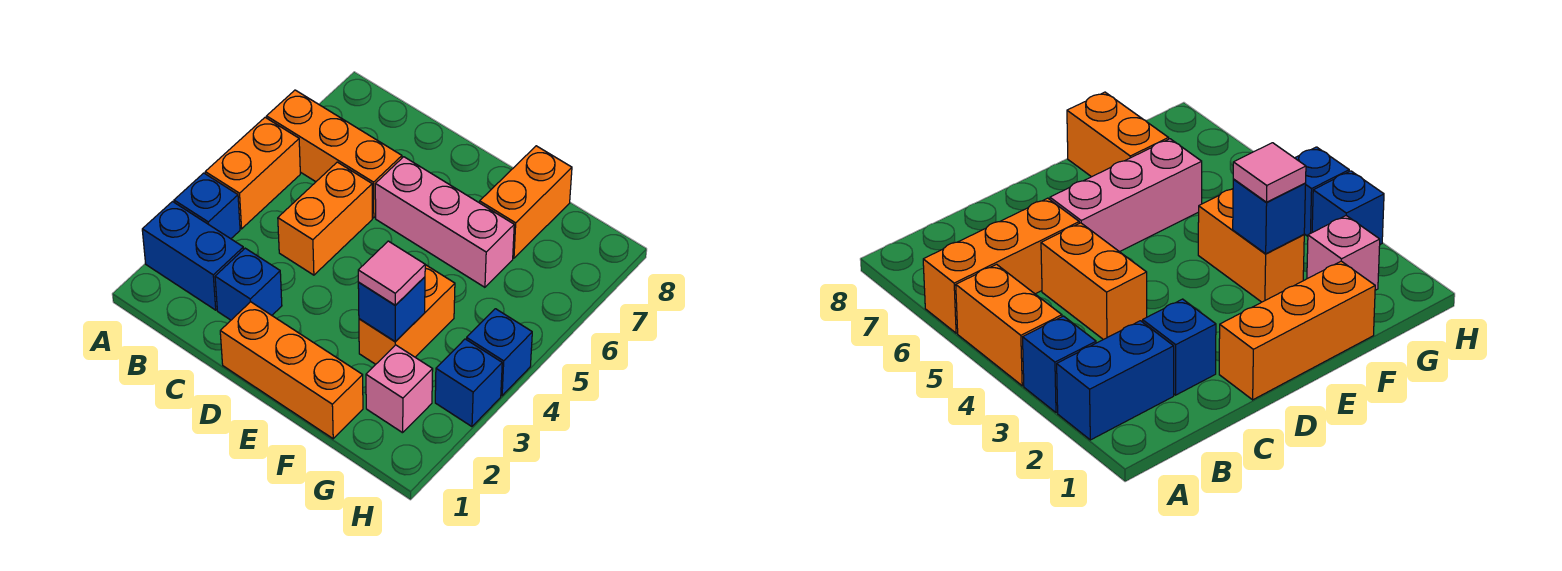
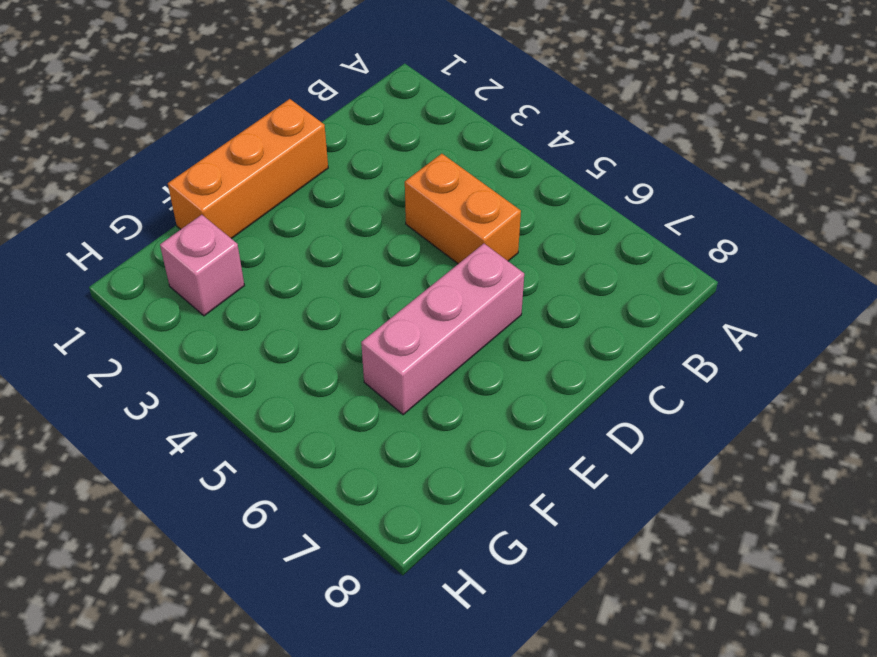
none -> blue 1x2 brick [142,202,244,310]
none -> blue 1x1 brick [174,173,240,239]
none -> orange 1x2 brick [205,117,300,229]

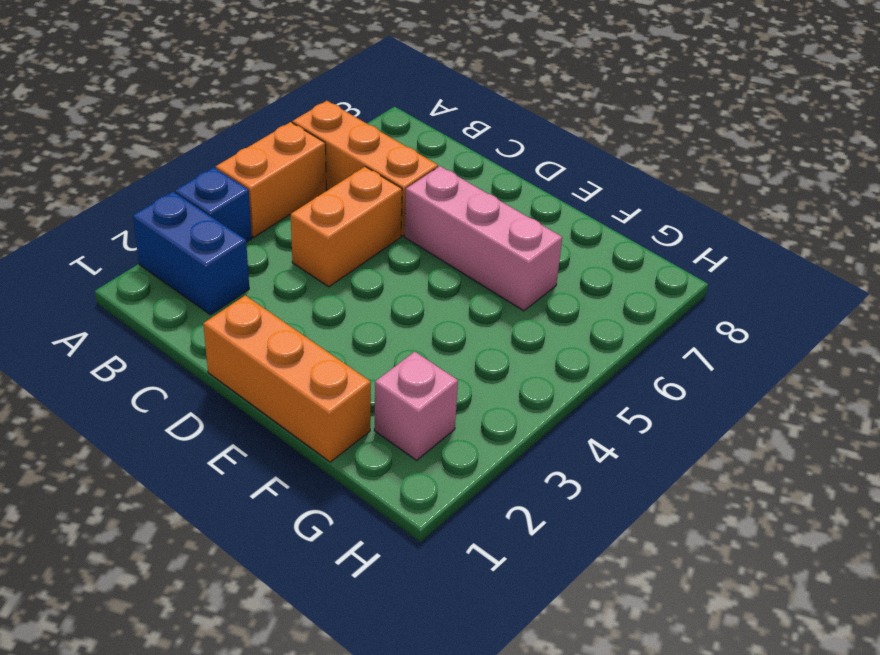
none -> blue 1x1 brick [215,248,282,320]
none -> orange 1x2 brick [359,265,455,364]
none -> orange 1x2 brick [480,146,572,258]

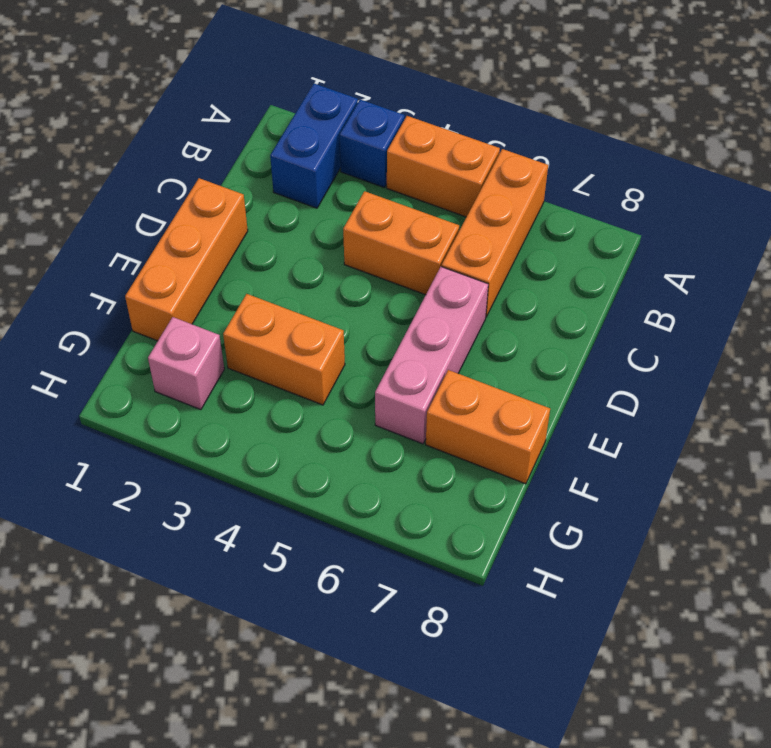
none -> blue 1x1 brick [215,248,282,320]
none -> blue 1x1 brick [435,339,502,427]
none -> blue 1x1 brick [466,309,532,396]

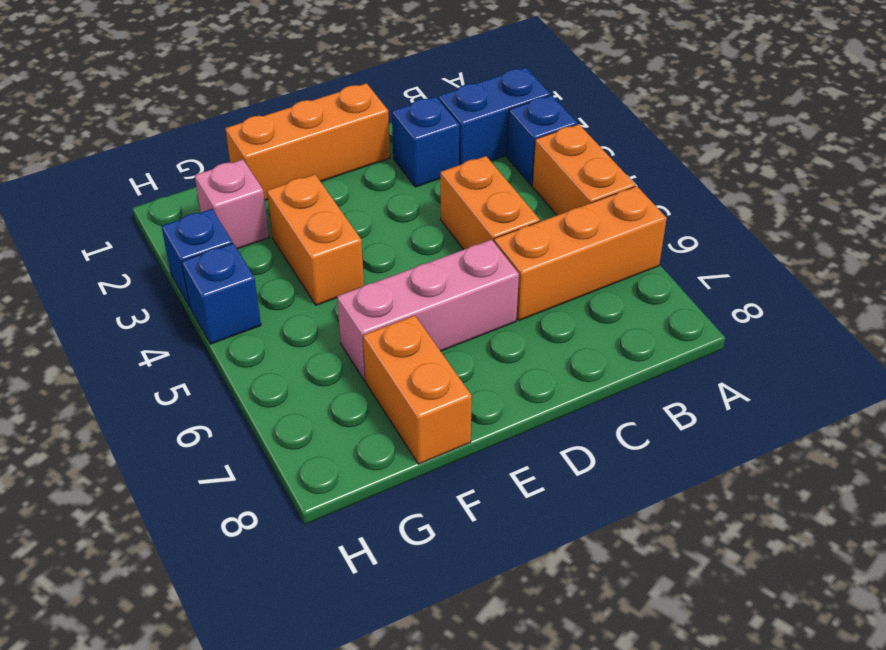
none -> blue 1x1 brick [358,277,425,342]
none -> pink 1x1 tile [358,241,425,305]

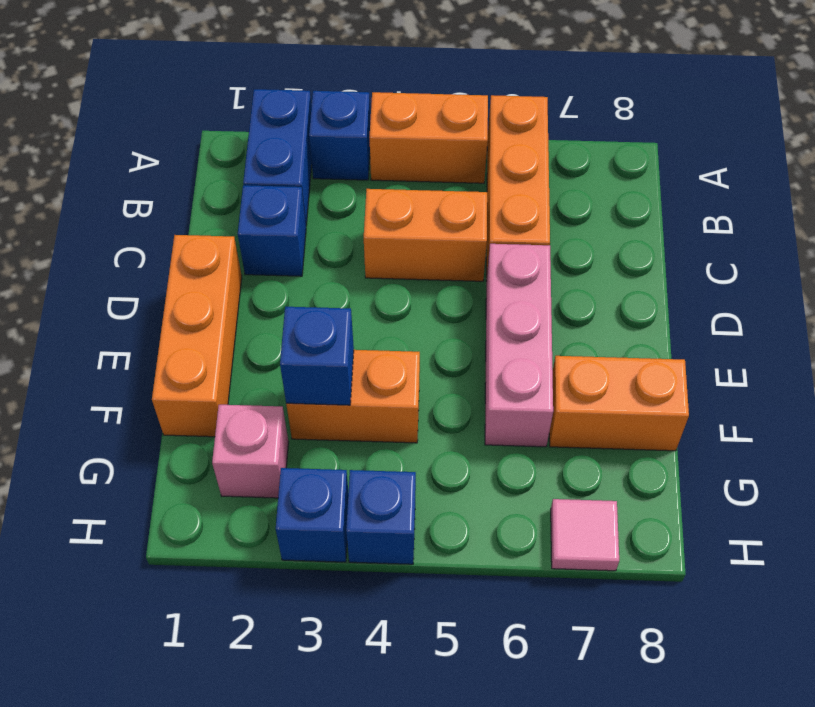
pink 1x1 tile [551,499,619,571] -> pink 1x1 tile moved to [358,241,425,305]

